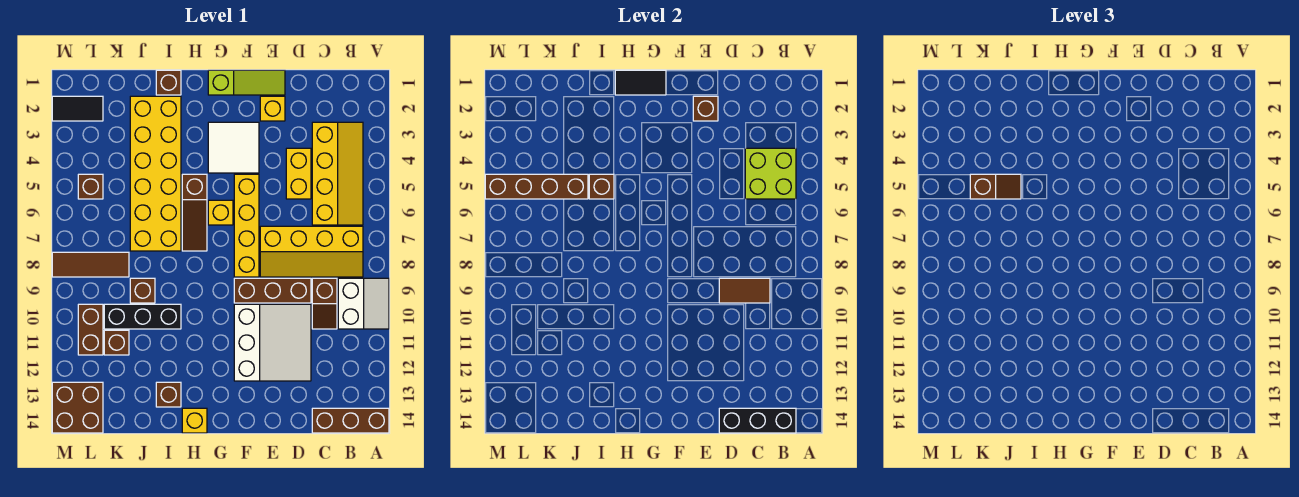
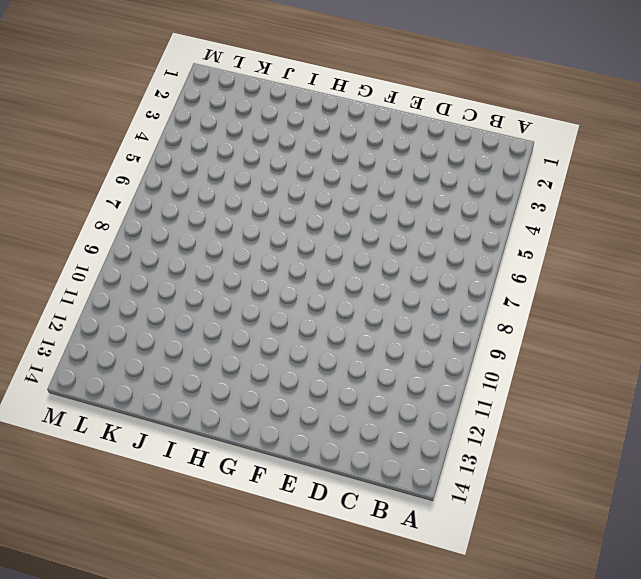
none -> white 2x2 slope [338,278,389,329]
none -> brown 1x3 brick [312,408,389,433]
none -> yellow 2x4 slope [312,122,363,225]
none -> yellow 2x4 slope [260,226,363,277]

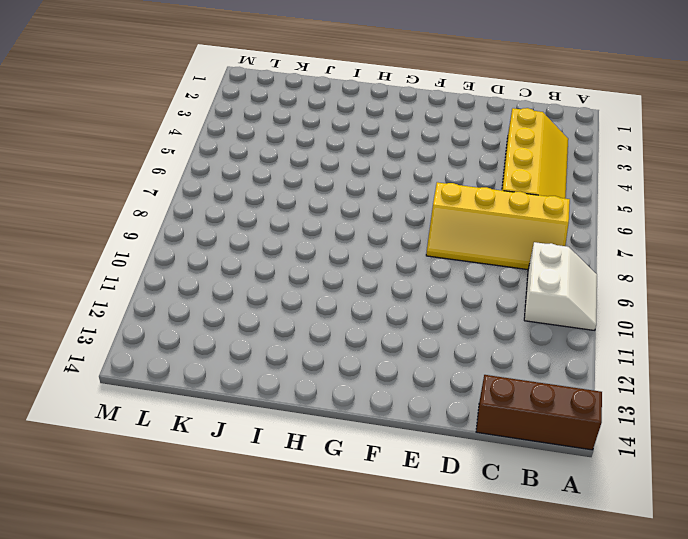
none -> brown 1x2 slope [312,278,337,329]
none -> yellow 1x2 brick [286,148,311,199]
none -> brown 1x3 brick [234,278,311,303]
none -> white 3x3 slope [234,304,311,381]

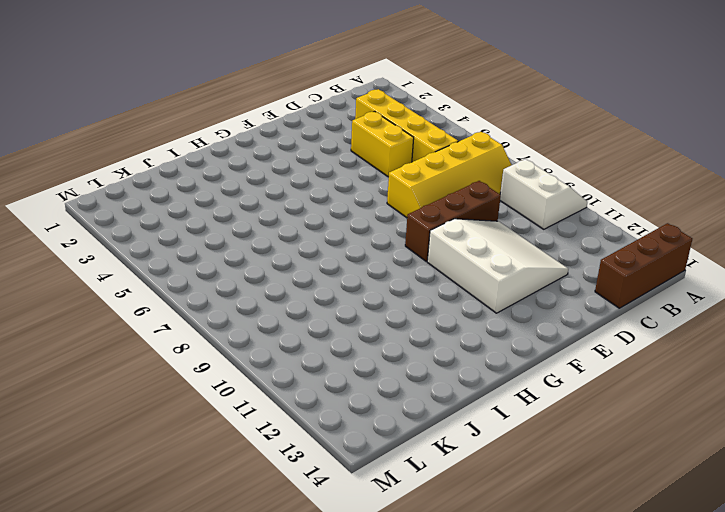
none -> brown 1x2 slope [312,278,337,329]
none -> lime 1x3 slope [208,70,285,95]
none -> yellow 1x1 brick [260,96,285,121]
none -> white 2x2 tile [208,122,259,173]

